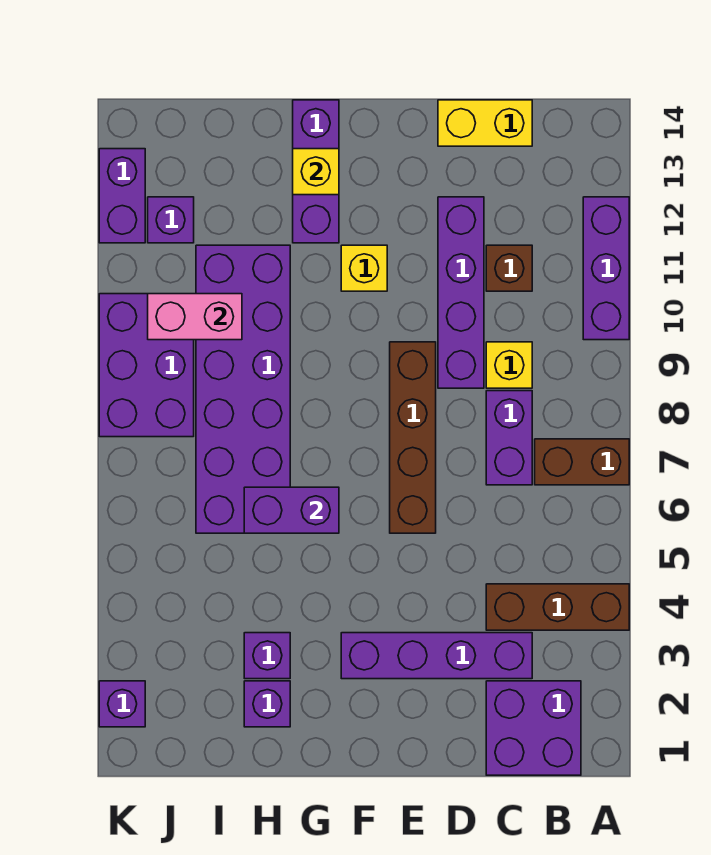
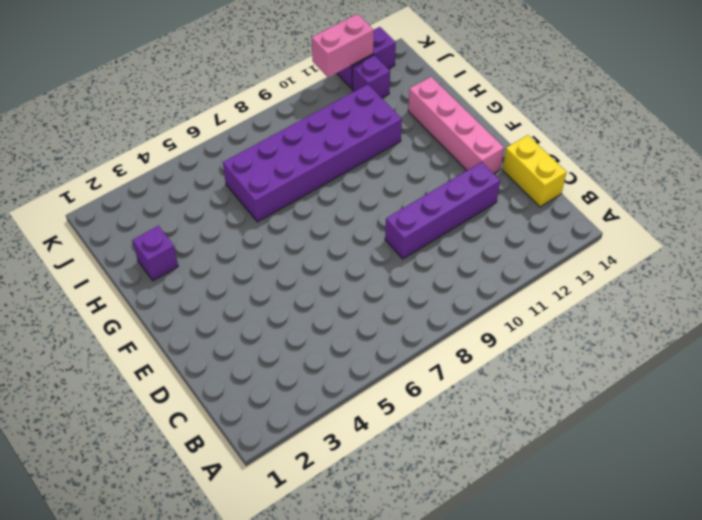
pink 1x4 brick [408,77,504,174] -> purple 1x3 brick [293,100,339,243]
pink 1x2 brick [312,14,374,78] -> pink 1x2 brick turned to [148,294,242,340]
none -> brown 1x3 brick [486,584,629,630]
none -> brown 1x2 brick [535,439,629,485]
none -> purple 1x3 brick [583,197,629,340]

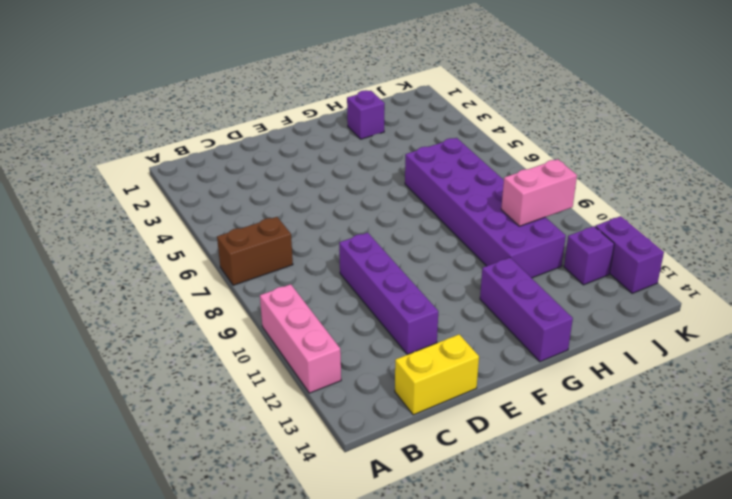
pink 1x3 brick [260,284,341,393] -> purple 1x3 brick [583,197,629,340]
none -> brown 1x3 brick [486,584,629,630]
none -> purple 2x2 brick [486,681,581,775]
none -> purple 1x4 brick [341,633,532,679]

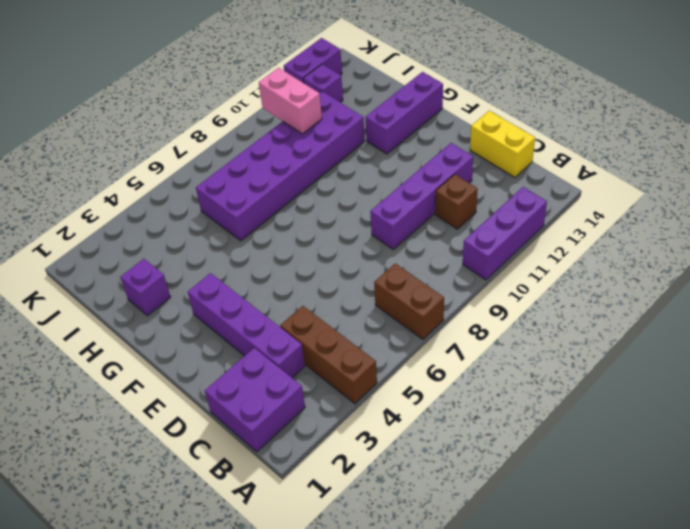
none -> purple 1x2 brick [486,391,532,485]
none -> yellow 1x1 brick [486,342,532,388]
none -> brown 1x4 brick [390,342,436,533]

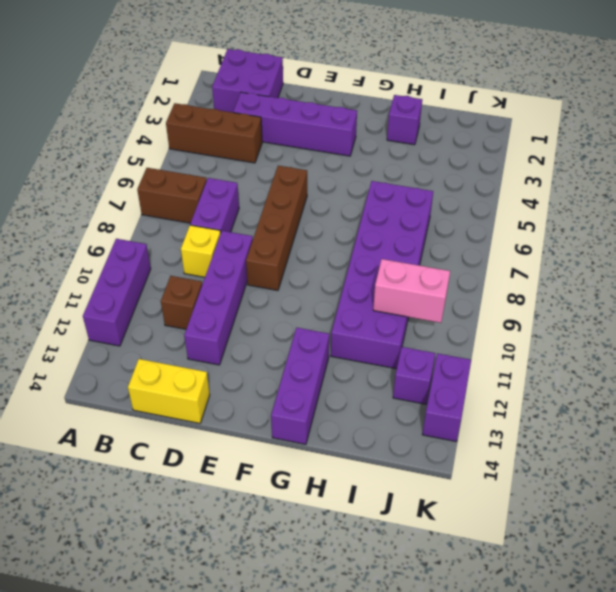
none -> yellow 1x1 brick [341,245,387,291]
none -> purple 1x1 brick [244,633,290,679]
none -> purple 2x3 brick [99,294,194,437]

